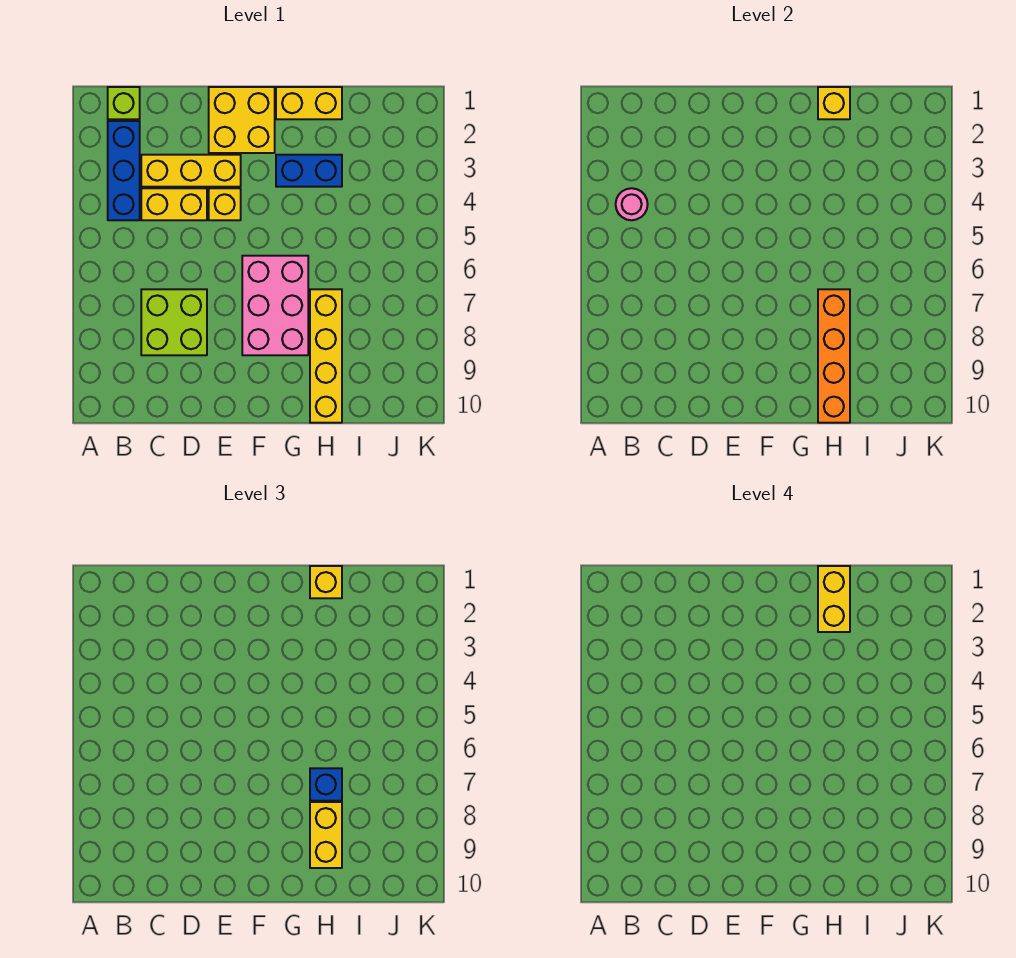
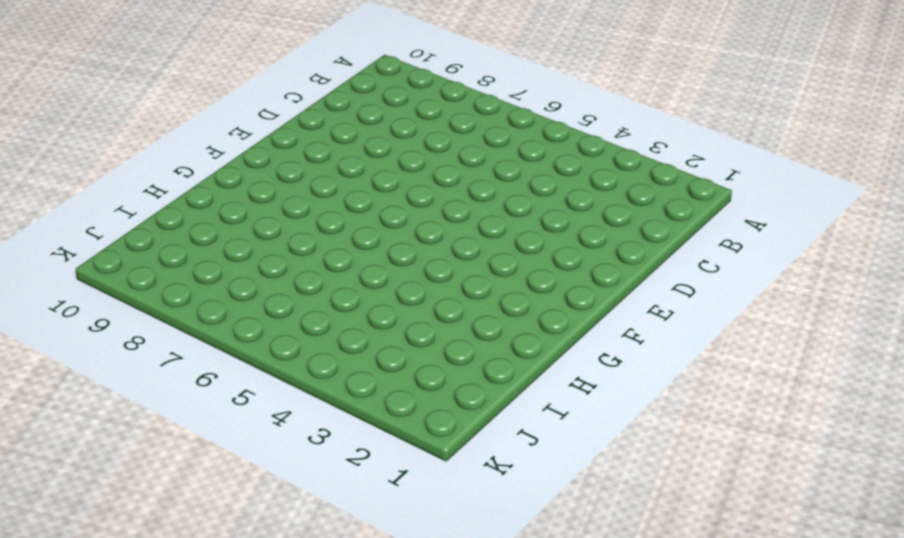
none -> lime 1x1 brick [108,87,140,119]
none -> blue 1x3 brick [108,121,140,220]
none -> yellow 1x3 brick [141,155,241,187]

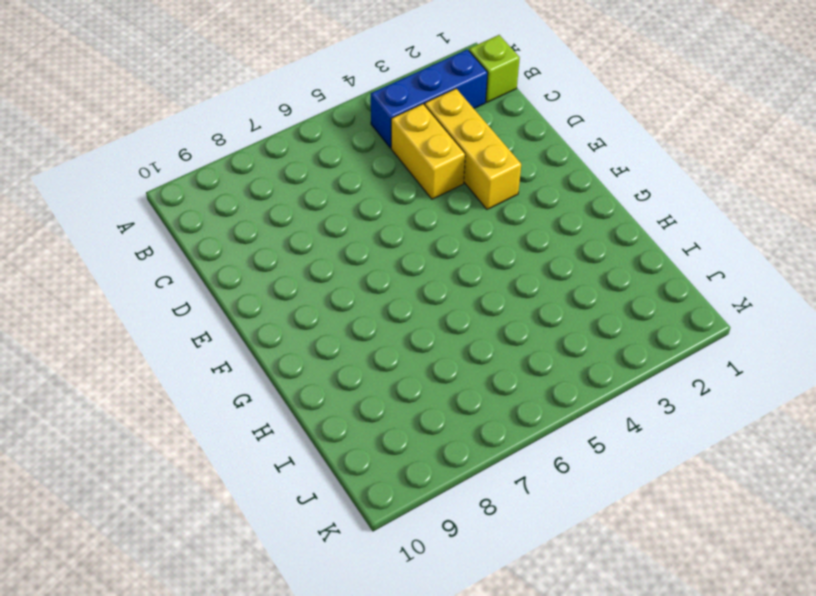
none -> lime 2x2 brick [141,289,207,355]
none -> yellow 2x2 brick [209,87,275,153]
none -> yellow 1x1 brick [209,188,241,220]

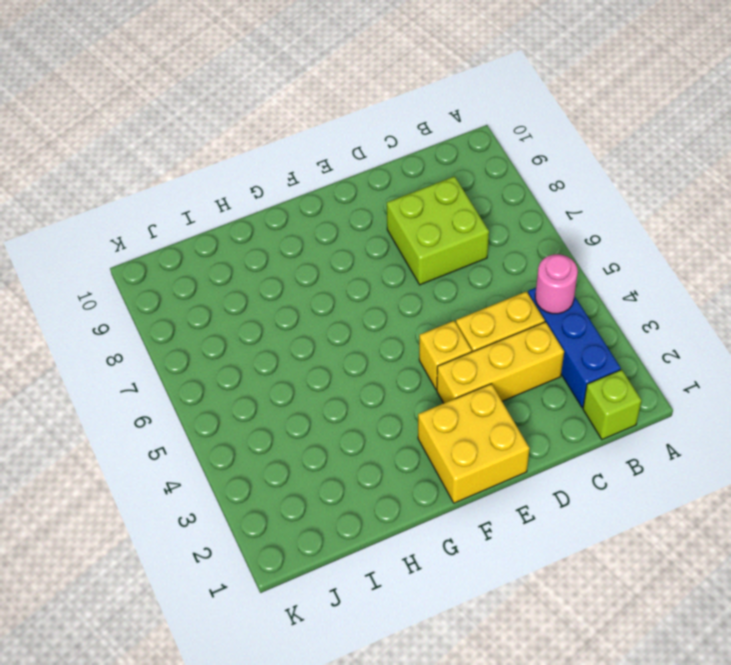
none -> pink 2x3 brick [242,256,308,355]
none -> yellow 1x2 brick [276,87,342,119]
none -> blue 1x2 brick [276,155,342,187]

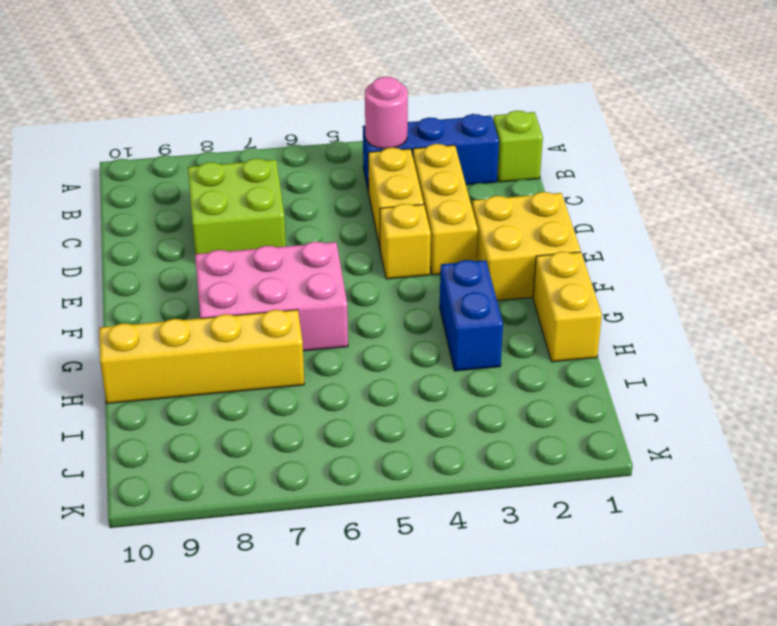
none -> yellow 1x1 brick [818,87,850,119]
none -> orange 1x4 brick [818,289,850,423]
none -> yellow 1x1 brick [310,566,342,598]

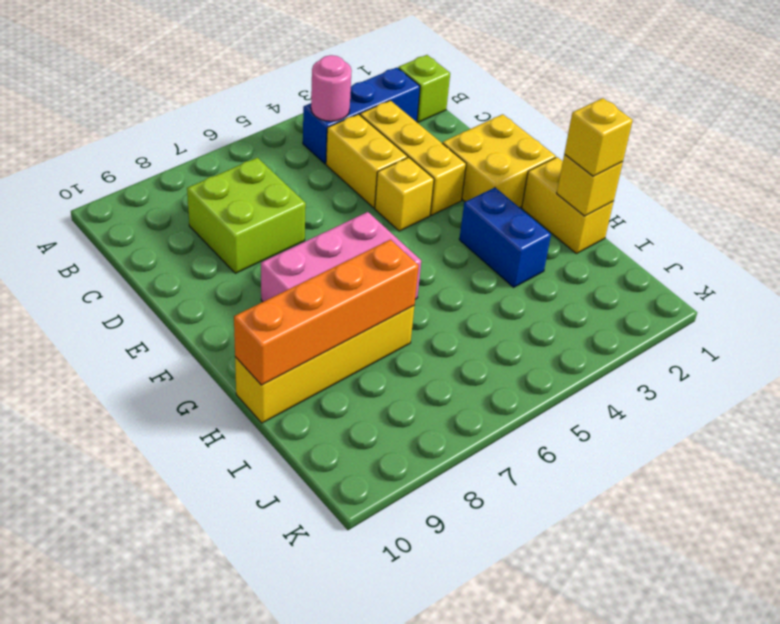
none -> blue 1x1 brick [310,768,342,801]
none -> yellow 1x2 brick [310,802,342,868]
none -> yellow 1x2 brick [818,566,850,632]

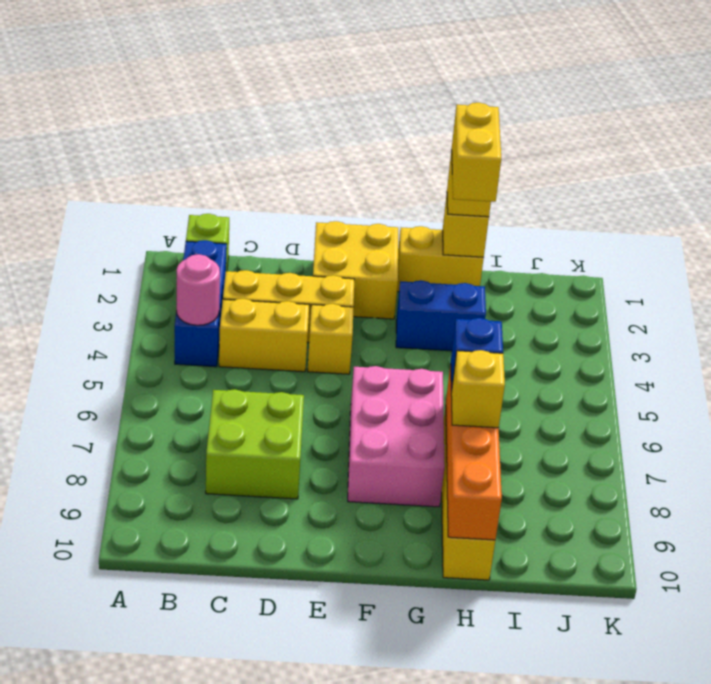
yellow 1x1 brick [451,350,505,428] -> yellow 1x2 brick [310,802,342,868]

